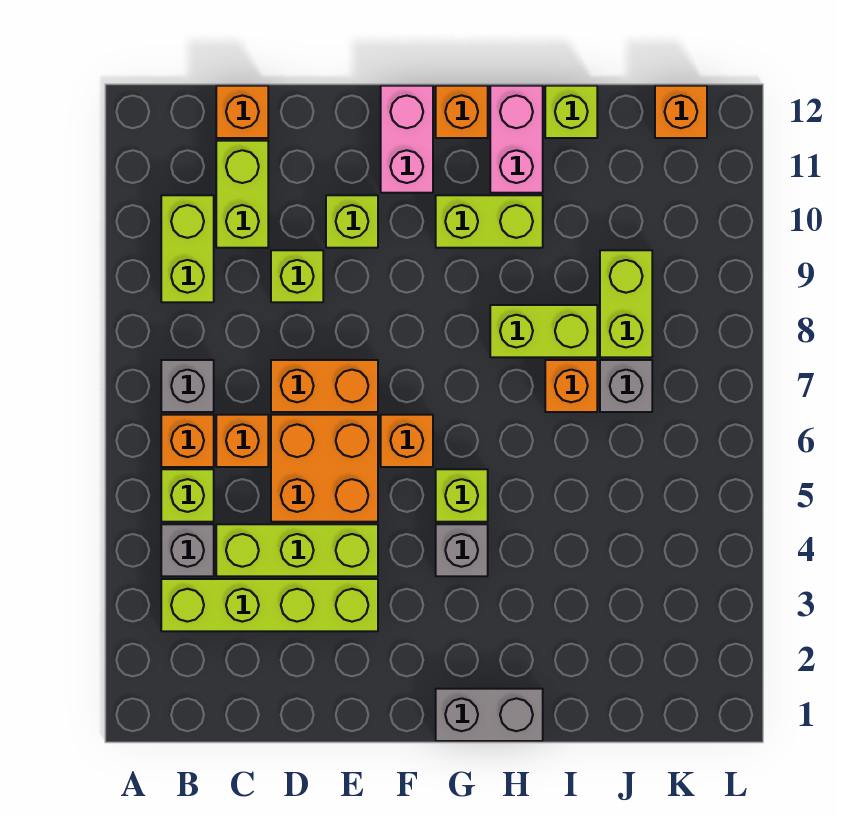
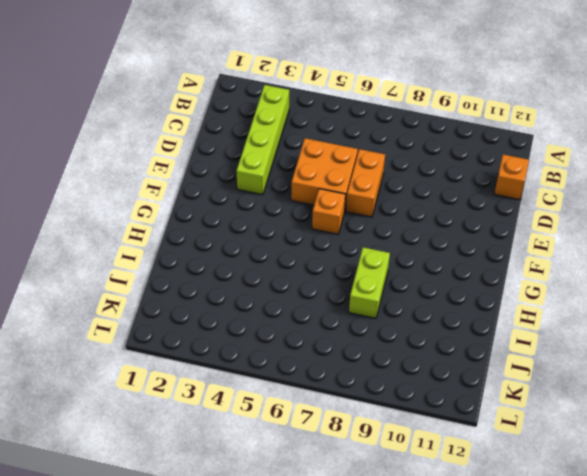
none -> grey 1x1 brick [161,524,214,576]
none -> lime 1x1 brick [161,469,214,522]
none -> orange 1x1 brick [161,415,214,467]

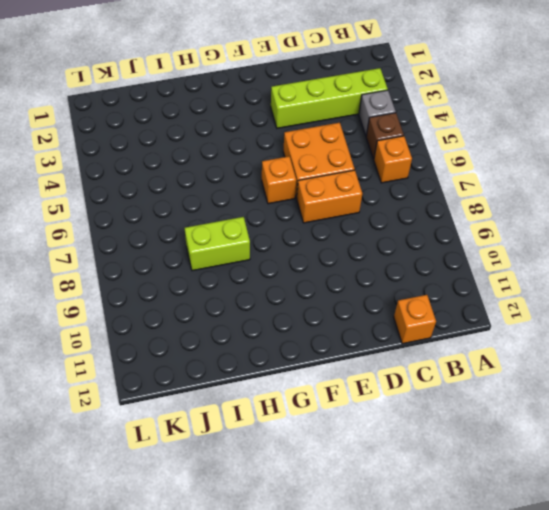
brown 1x1 brick [366,113,404,159] -> lime 1x1 brick [161,469,214,522]
none -> grey 1x1 brick [161,360,214,412]
none -> lime 1x2 brick [161,195,214,302]
none -> lime 1x3 brick [216,524,378,576]

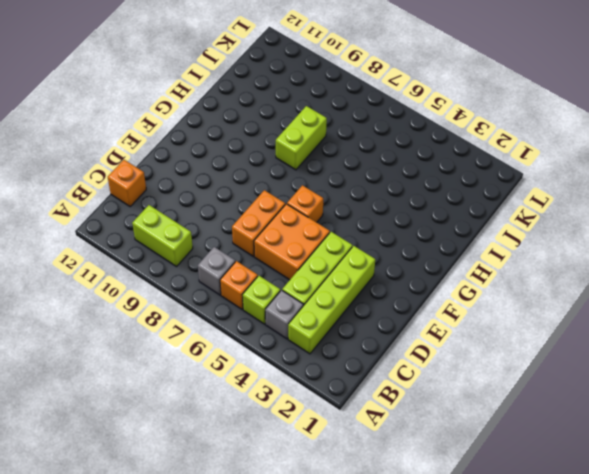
none -> orange 1x1 brick [216,415,268,467]
none -> lime 1x2 brick [216,141,268,248]
none -> lime 1x1 brick [271,250,323,302]

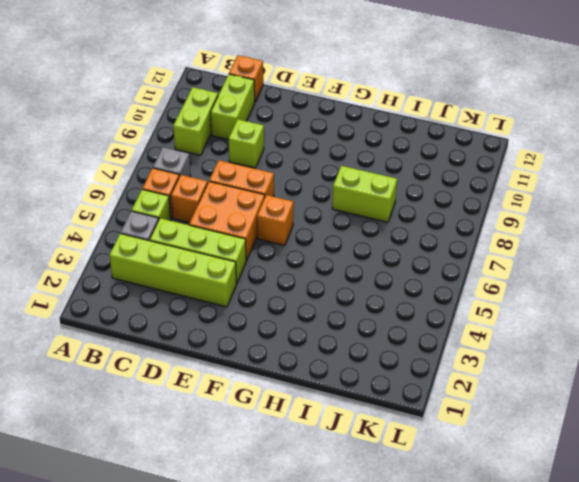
none -> lime 1x1 brick [326,195,378,248]
none -> pink 1x2 brick [381,86,433,193]
none -> grey 1x2 brick [436,689,543,741]

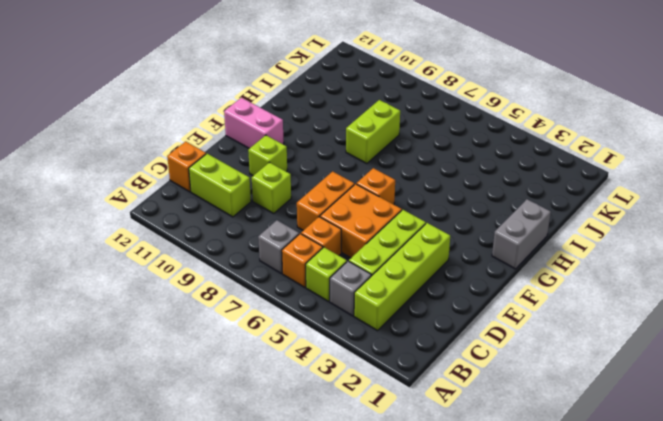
none -> lime 1x2 brick [161,195,214,302]
none -> grey 1x1 brick [436,524,488,576]
none -> lime 1x1 brick [436,469,488,522]

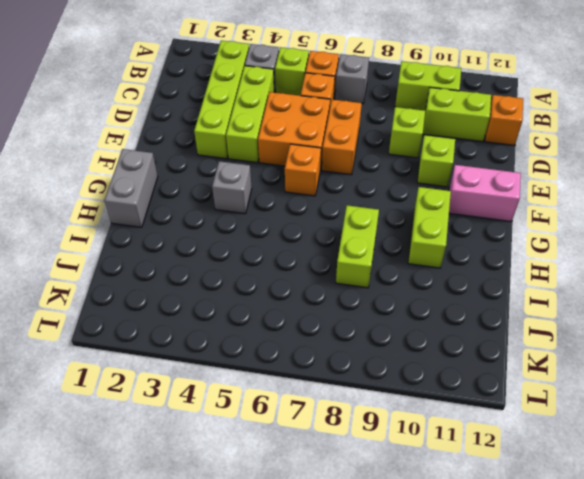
none -> lime 1x1 brick [436,469,488,522]
none -> orange 1x1 brick [436,86,488,138]
none -> pink 1x2 brick [490,86,543,193]

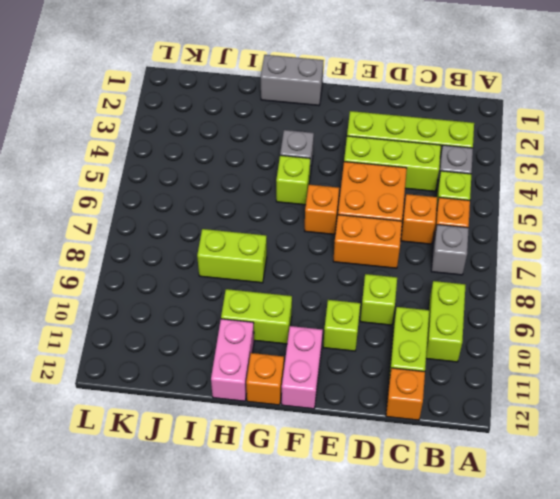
none -> orange 1x1 brick [545,360,597,412]
none -> lime 1x1 brick [545,86,597,138]
none -> grey 1x1 brick [600,360,652,412]

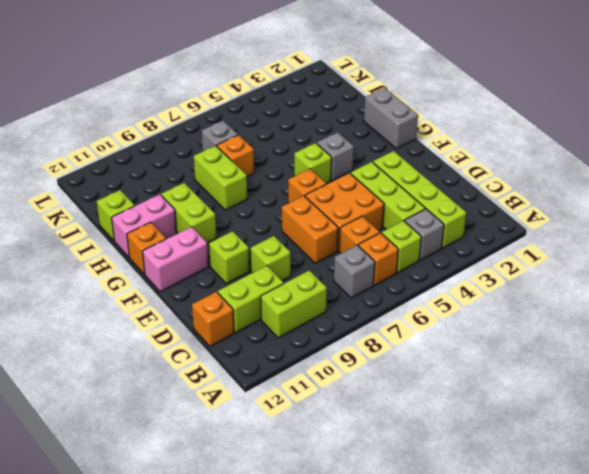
none -> lime 1x2 brick [600,250,652,357]
none -> orange 1x1 brick [655,86,707,138]

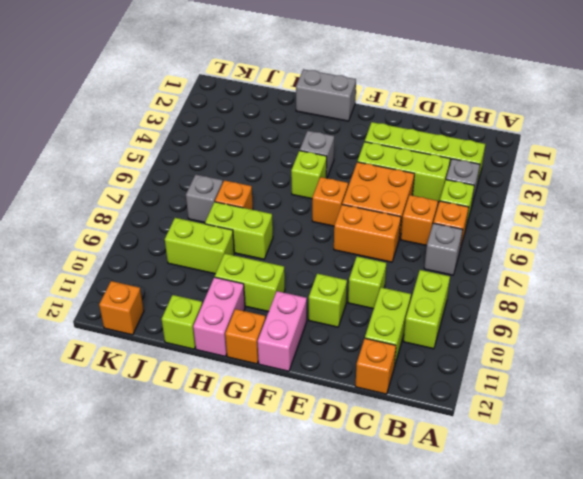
lime 1x2 brick [165,218,234,274] -> lime 1x2 brick turned to [600,250,652,357]

